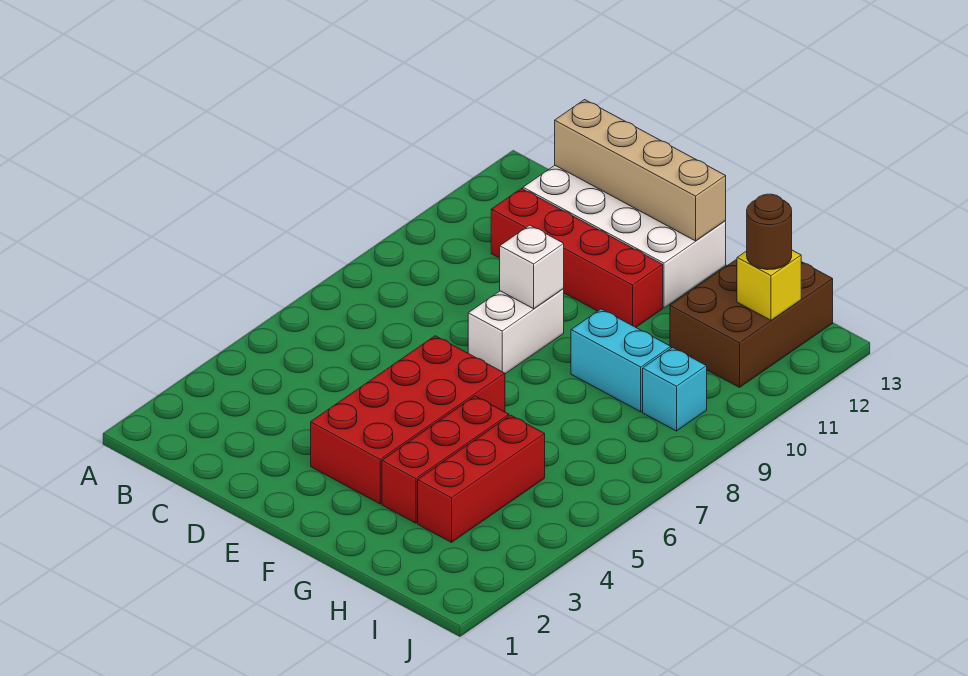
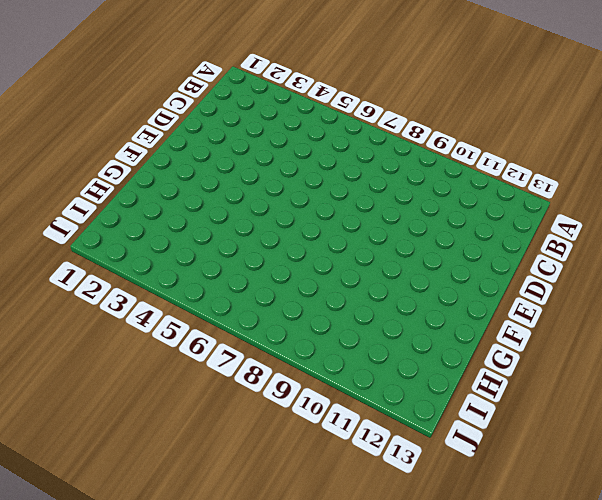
none -> red 1x4 brick [491,188,663,327]
none -> white 2x4 brick [523,166,726,308]
none -> red 2x4 brick [311,336,505,504]

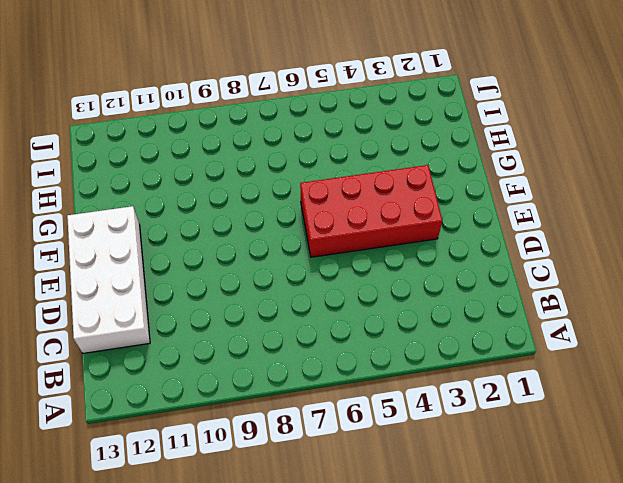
none -> red 1x4 brick [491,188,663,327]
none -> white 1x2 brick [468,289,564,374]
none -> red 1x3 brick [382,396,509,523]

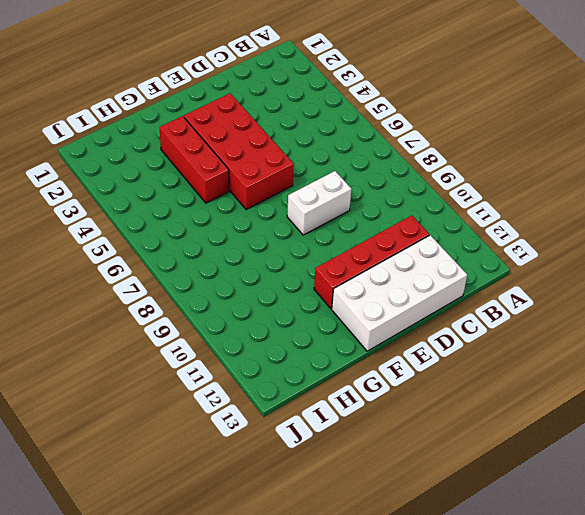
white 1x2 brick [287,171,352,235] -> white 1x2 brick turned to [468,289,564,374]
none -> cyan 1x2 brick [571,309,671,412]
none -> red 1x3 brick [418,415,545,542]
none -> brown 2x3 brick [670,259,833,387]

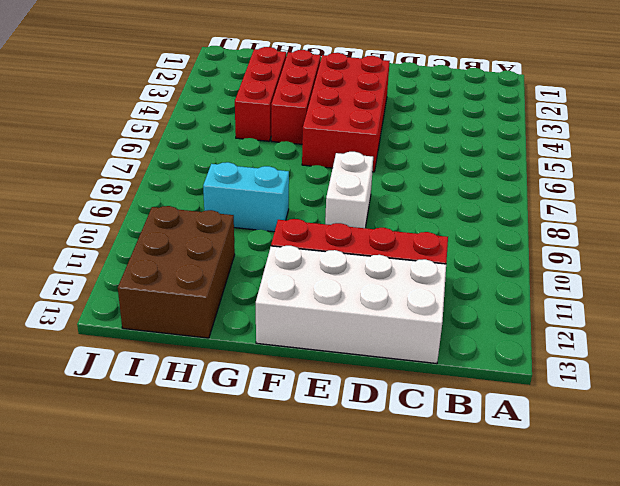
none -> cyan 1x1 brick [643,347,707,431]
none -> tan 1x4 brick [555,100,726,241]
none -> white 1x1 brick [500,225,564,309]

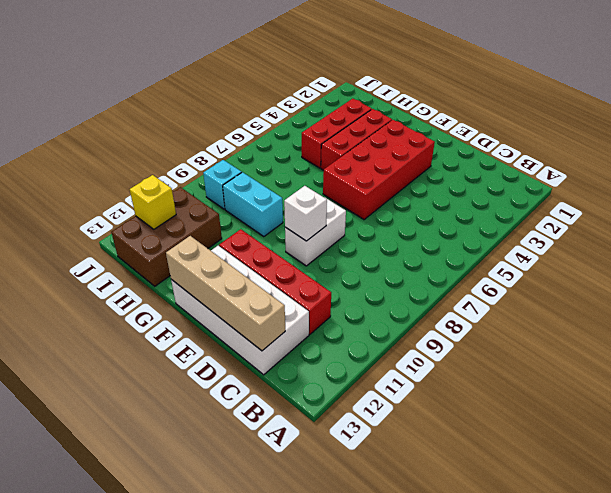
none -> brown 1x1 round brick [747,194,792,270]

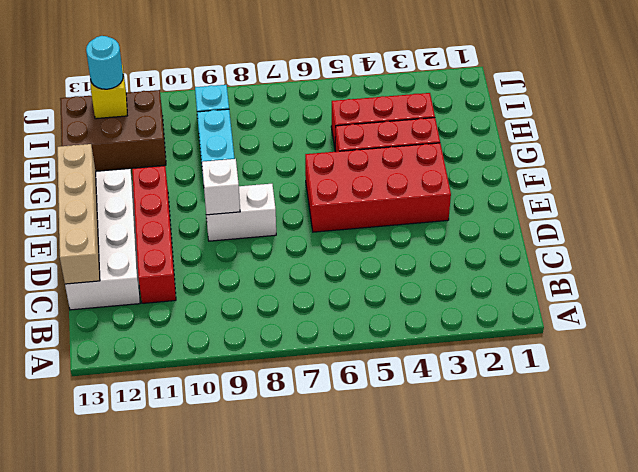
cyan 1x1 round brick [86,36,123,89] -> brown 1x1 round brick [747,194,792,270]

